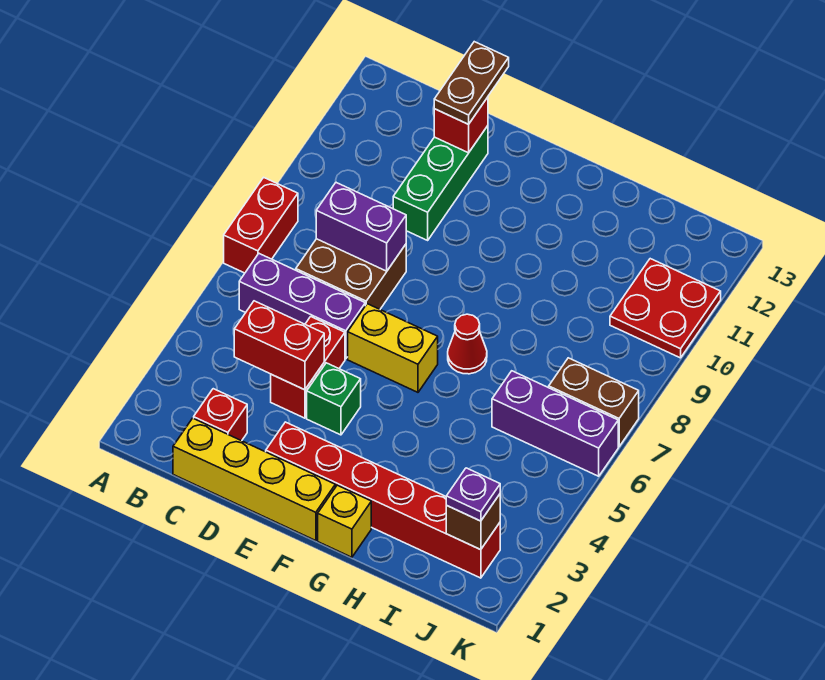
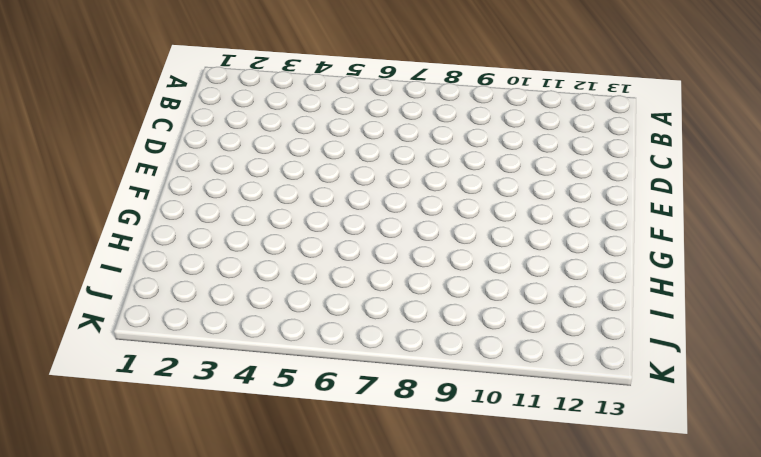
none -> red 1x2 brick [224,177,298,273]
none -> purple 1x3 brick [239,254,365,359]
none -> yellow 1x4 brick [173,418,335,541]

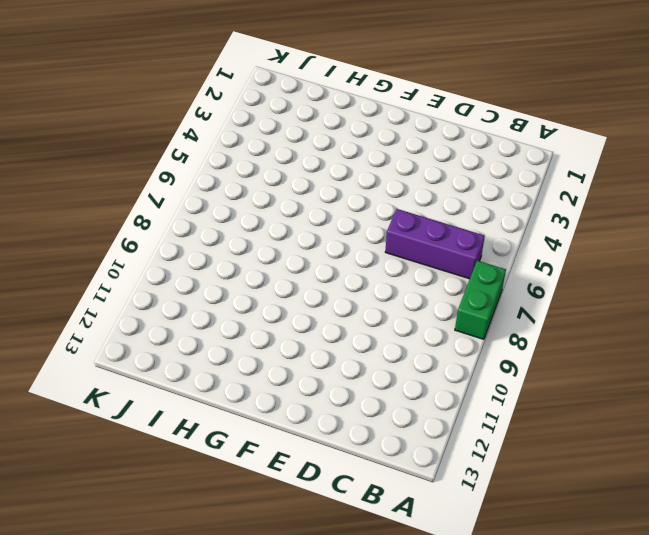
green 1x2 brick [455,261,506,339] -> red 1x2 brick [224,177,298,273]
none -> yellow 1x4 brick [173,418,335,541]
none -> red 1x1 brick [194,389,247,441]
none -> brown 2x2 brick [296,239,406,309]

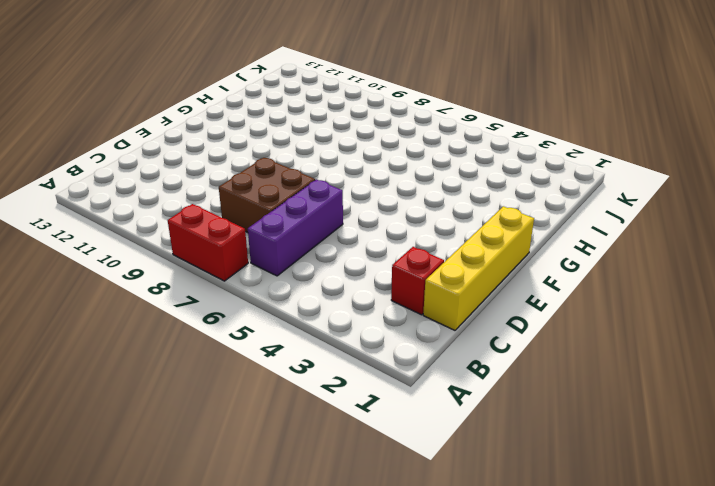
none -> red 1x2 brick [271,317,345,418]
none -> green 1x3 brick [393,126,488,240]
none -> red 1x6 brick [266,422,500,578]

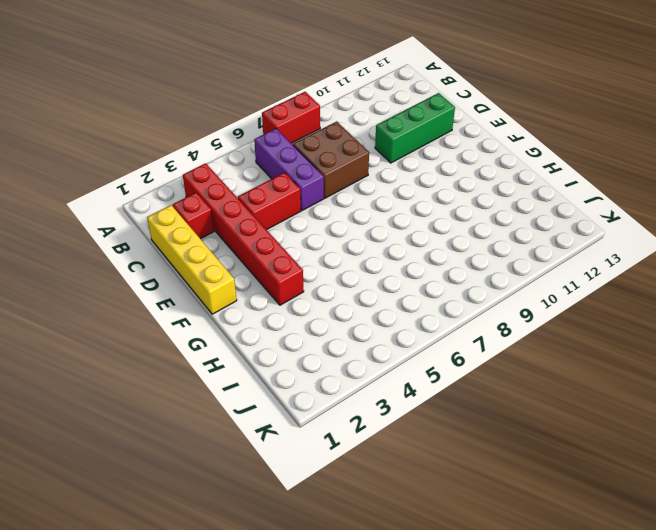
red 1x6 brick [183,163,304,305] -> red 1x6 brick moved to [266,422,500,578]
none -> green 1x1 brick [307,363,361,435]
none -> yellow 1x2 brick [348,304,438,392]
none -> yellow 1x1 brick [318,485,371,557]

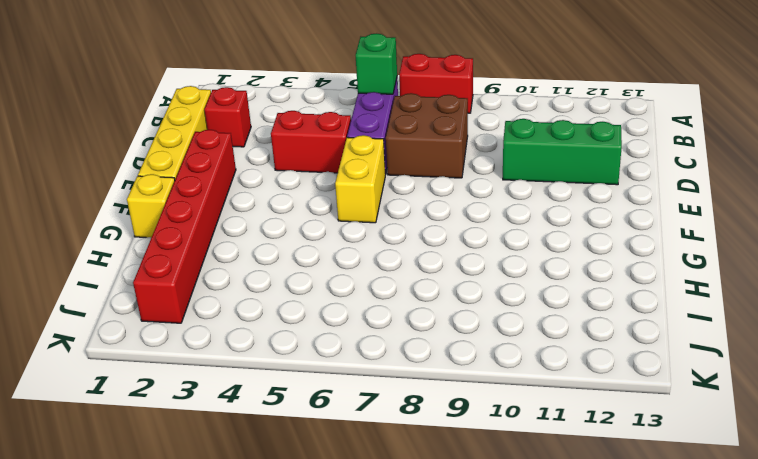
green 1x1 brick [356,33,397,94] -> green 1x1 brick moved to [307,363,361,435]
none -> red 1x1 cone [448,314,487,374]
none -> purple 1x3 brick [492,371,618,476]
none -> brown 1x2 brick [549,358,639,447]

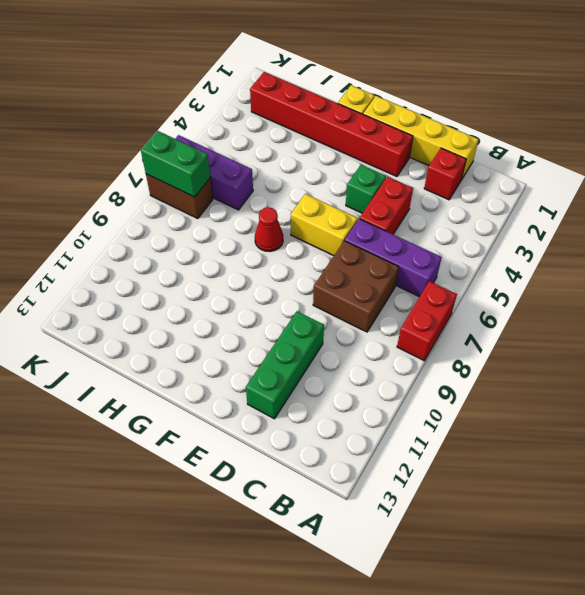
green 1x2 brick [141,131,210,197] -> none
none -> red 2x2 plate [610,259,721,358]
none -> red 1x2 brick [234,301,324,390]
none -> purple 1x2 brick [316,183,406,271]

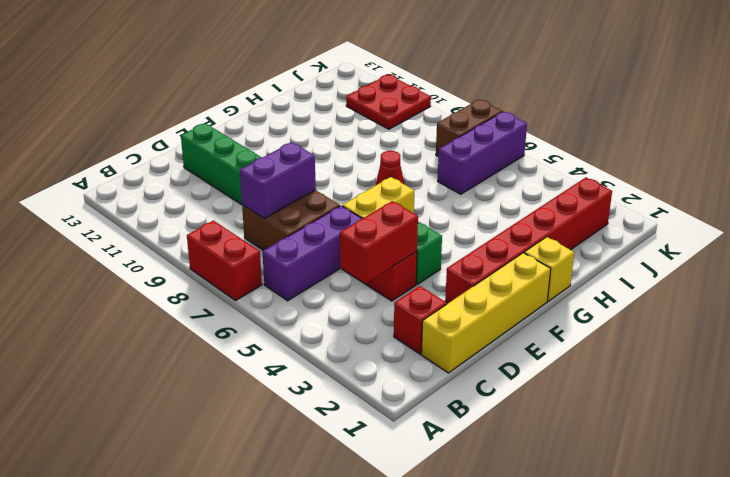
none -> red 1x1 brick [434,97,488,153]
none -> brown 1x1 brick [446,494,500,550]
none -> brown 1x2 plate [434,42,509,124]

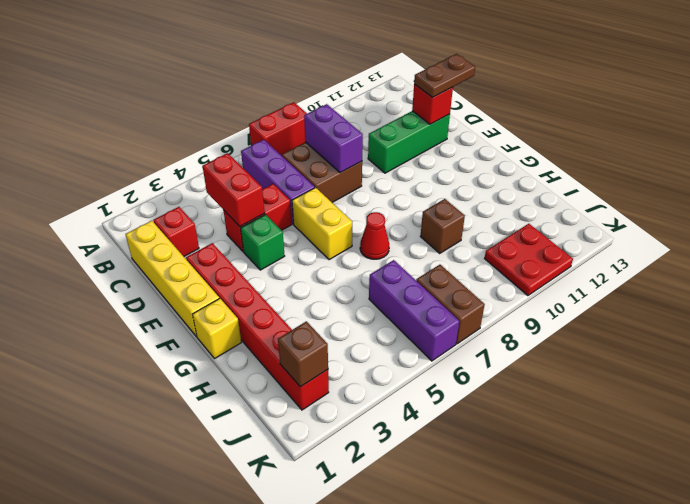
brown 1x1 brick [420,199,465,253] -> none
none -> purple 1x1 plate [446,468,500,521]

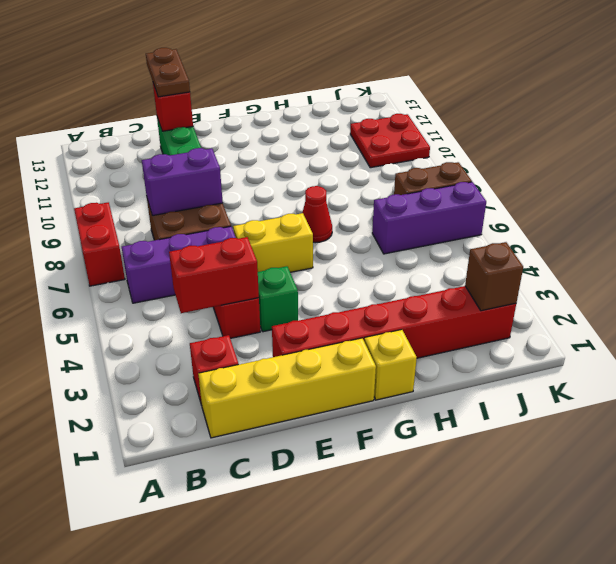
none -> purple 1x1 plate [446,468,500,521]

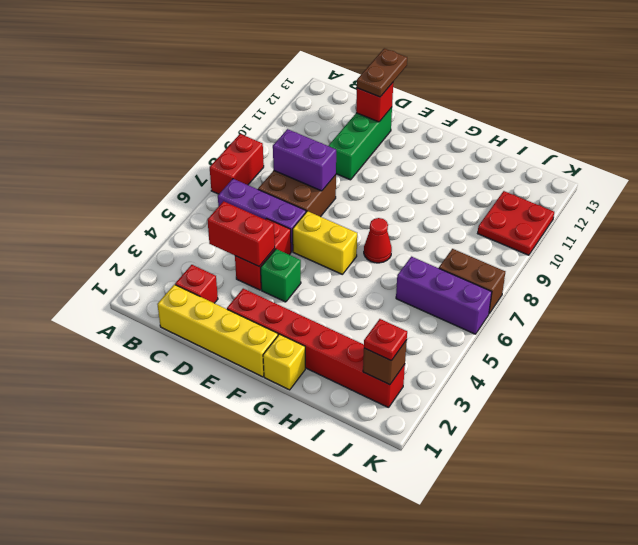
red 1x1 plate [364,319,407,361] -> purple 1x1 plate [446,468,500,521]

